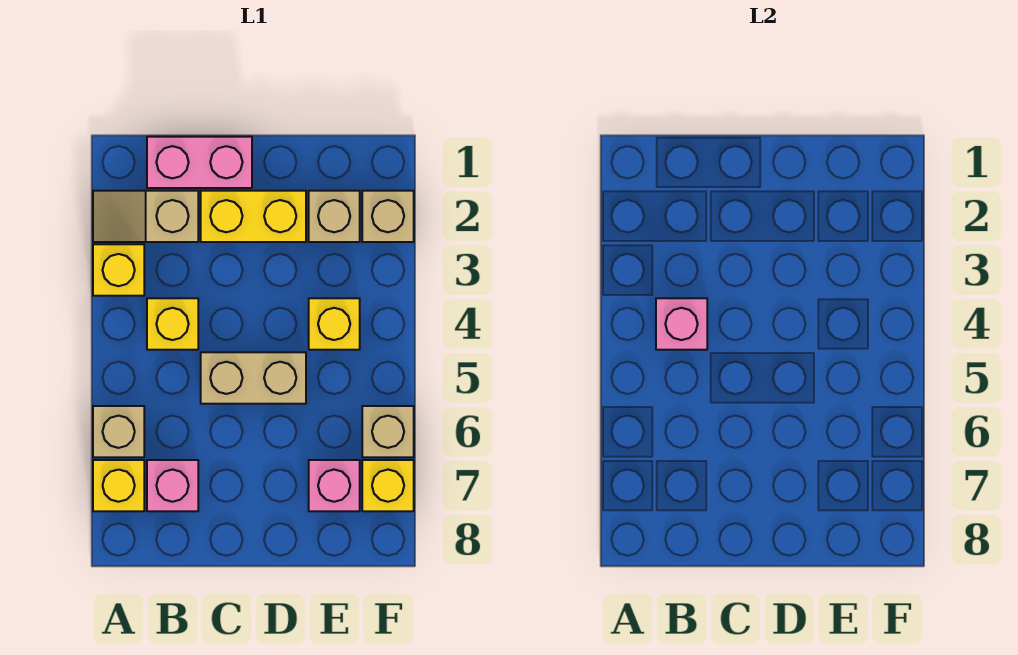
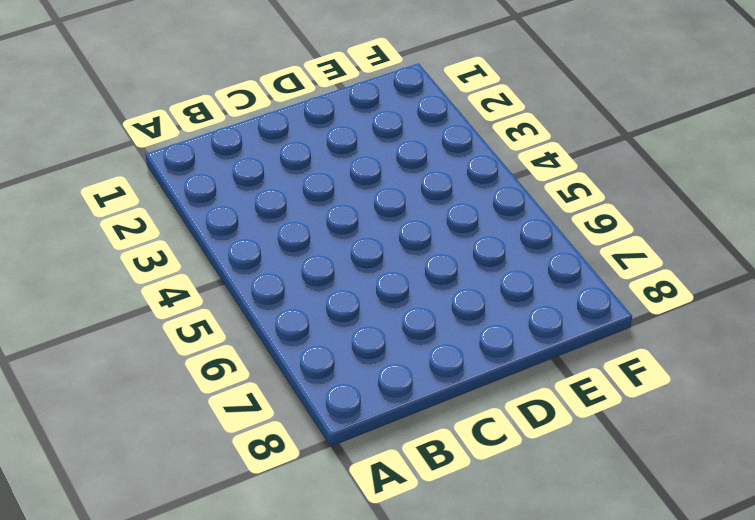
none -> tan 1x2 slope [93,191,198,242]
none -> yellow 1x1 brick [93,244,144,296]
none -> tan 1x1 brick [93,406,144,457]

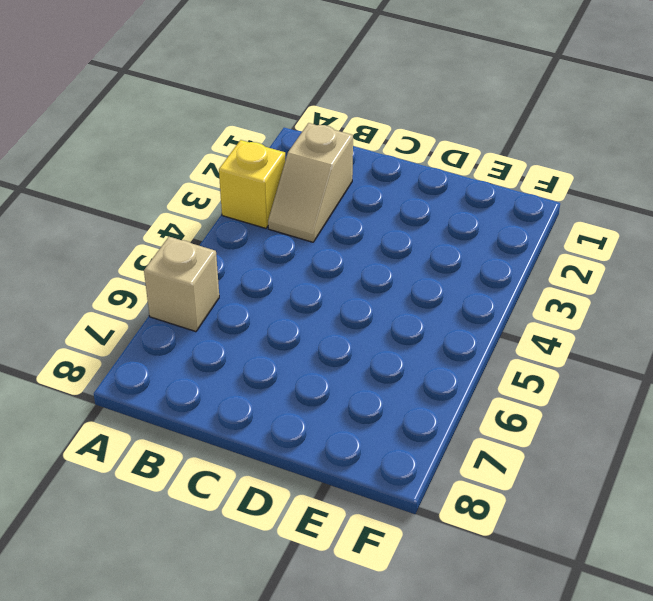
tan 1x2 slope [268,123,353,242] -> tan 1x2 slope turned to [93,191,198,242]
none -> yellow 1x1 brick [93,460,144,511]
none -> pink 1x2 brick [147,137,252,188]
none -> yellow 1x1 brick [147,298,198,350]

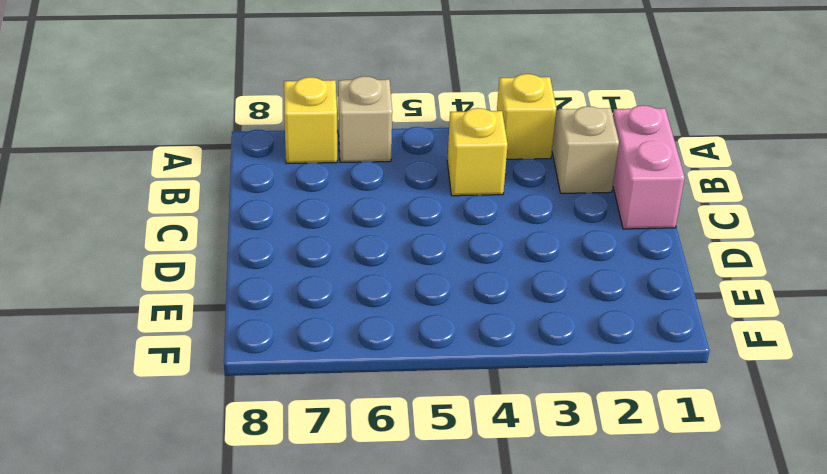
none -> pink 1x1 brick [147,460,198,511]
none -> yellow 1x2 brick [201,191,306,242]
none -> tan 1x2 brick [201,352,306,404]

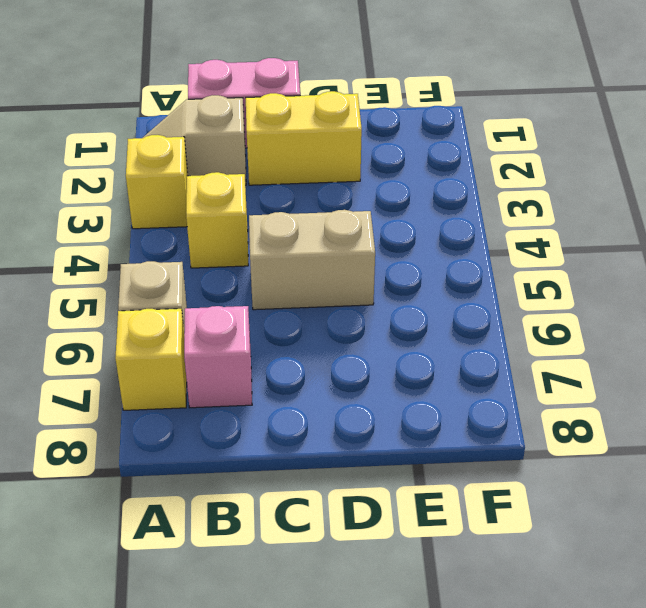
none -> tan 1x1 brick [309,191,360,242]
none -> yellow 1x1 brick [309,298,360,350]
none -> pink 1x1 brick [309,460,360,511]

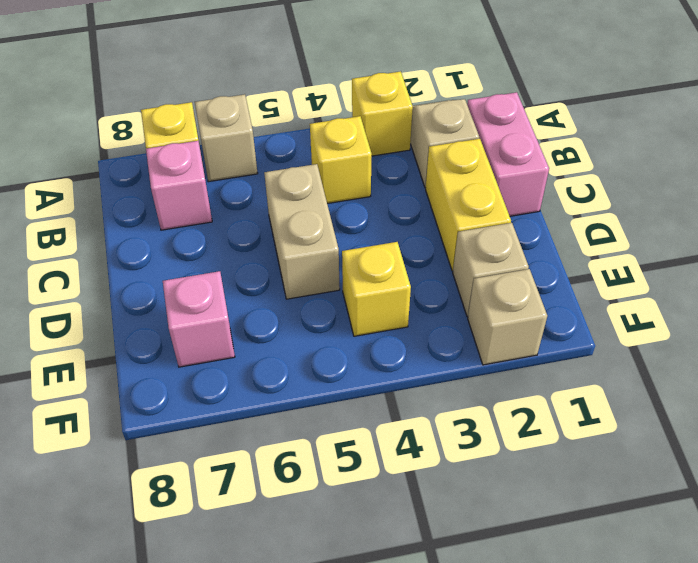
none -> tan 1x1 brick [362,406,414,457]
none -> yellow 1x1 brick [362,460,414,511]
none -> pink 1x1 brick [656,298,707,350]

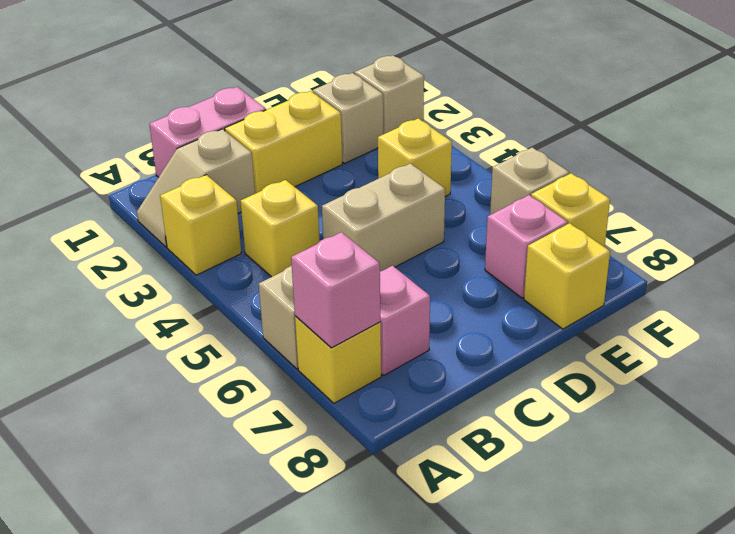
pink 1x1 brick [291,232,380,348] -> pink 1x1 brick moved to [656,298,707,350]
yellow 1x1 brick [524,223,610,329] -> none

